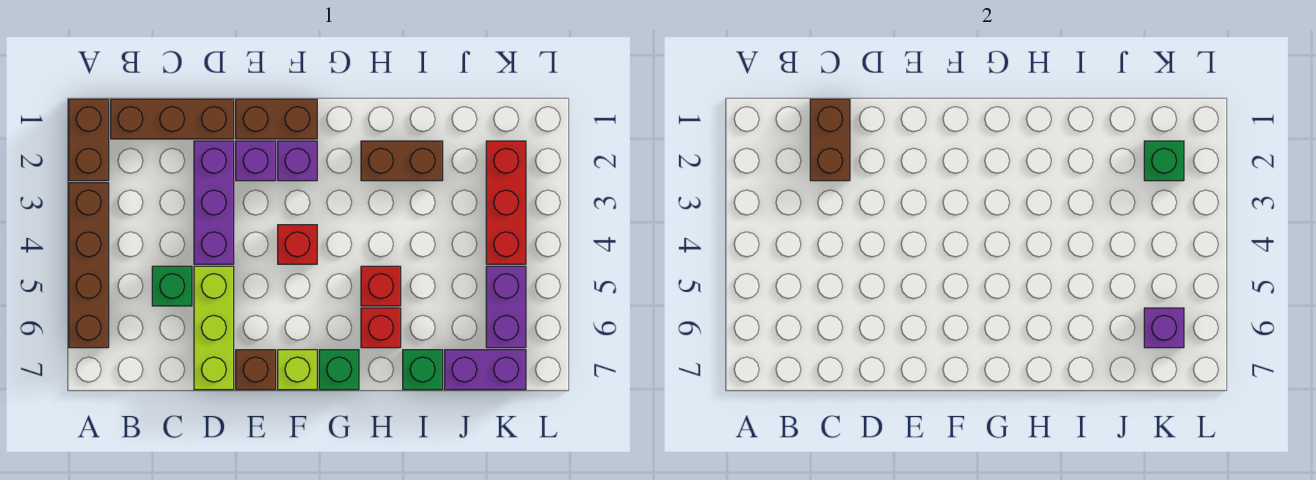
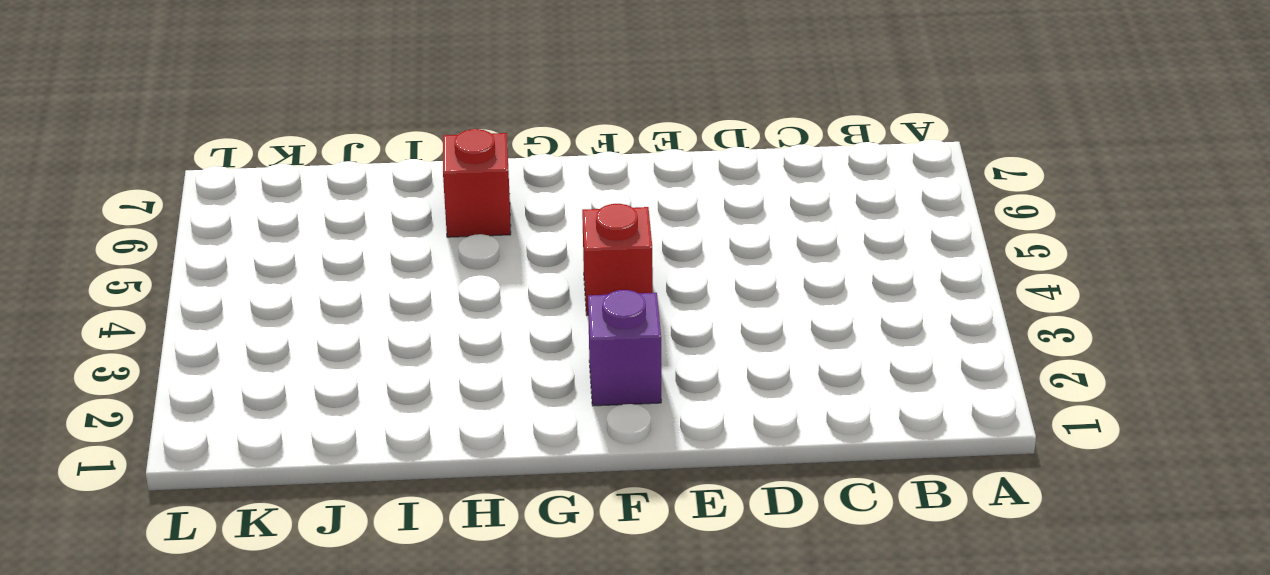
none -> brown 1x2 brick [69,99,109,181]
none -> brown 1x4 brick [69,183,109,348]
none -> brown 1x3 brick [111,99,234,139]

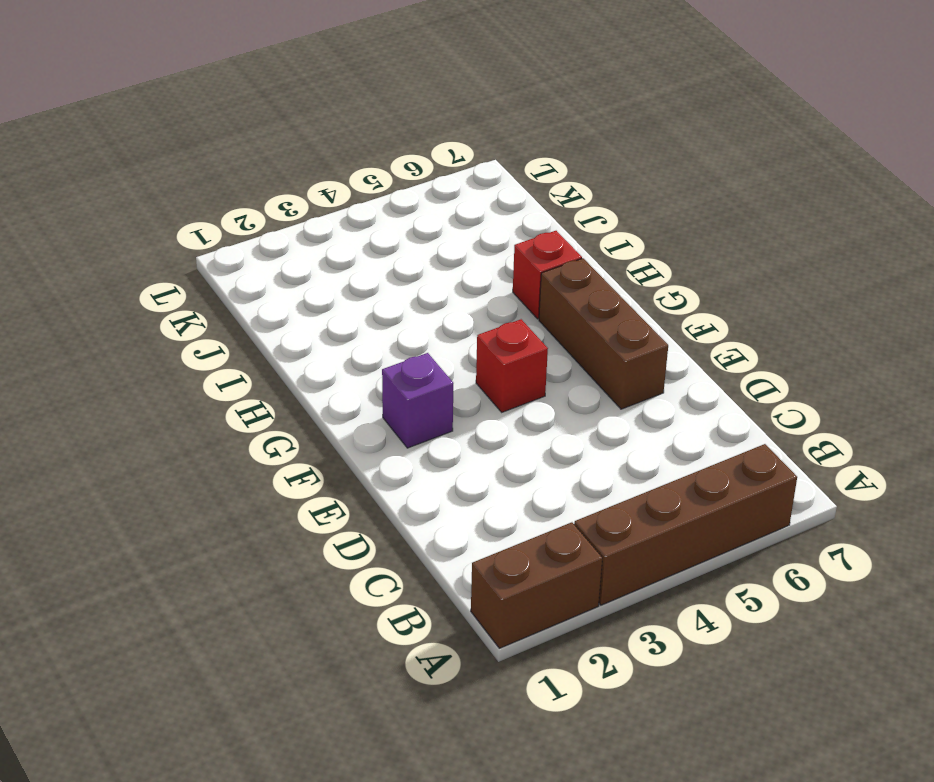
brown 1x3 brick [539,258,668,409] -> brown 1x3 brick moved to [111,99,234,139]
none -> green 1x1 brick [152,266,192,306]
none -> purple 1x3 brick [194,141,234,264]
none -> lime 1x3 brick [194,266,234,390]

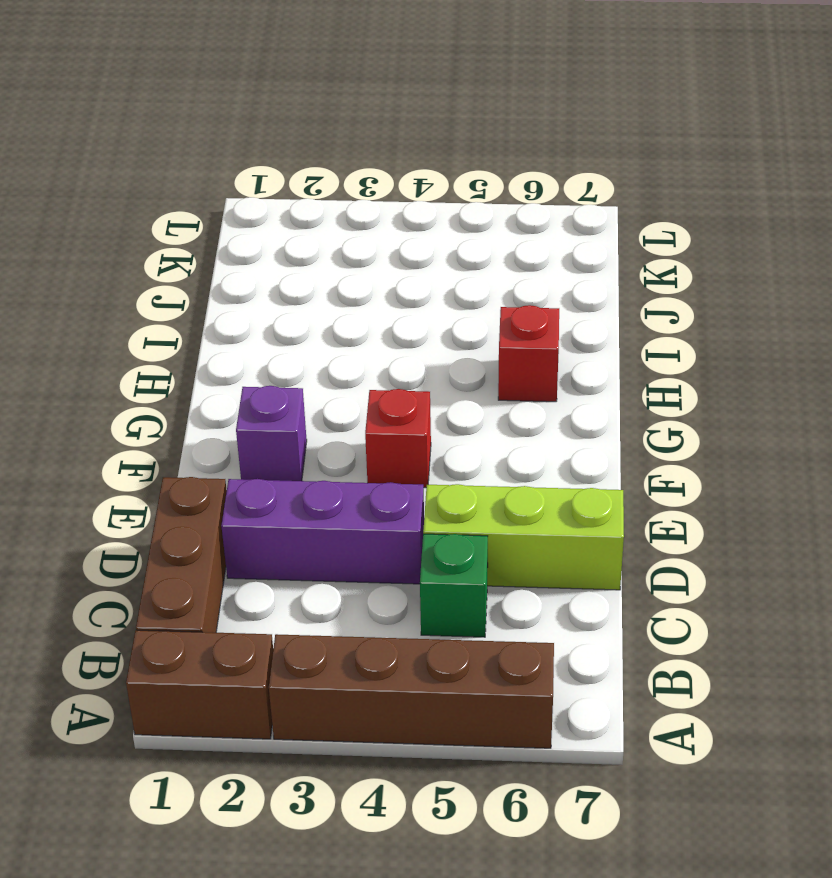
none -> brown 1x2 brick [236,99,317,139]
none -> purple 1x1 brick [236,141,276,181]
none -> brown 1x1 brick [236,350,276,390]

